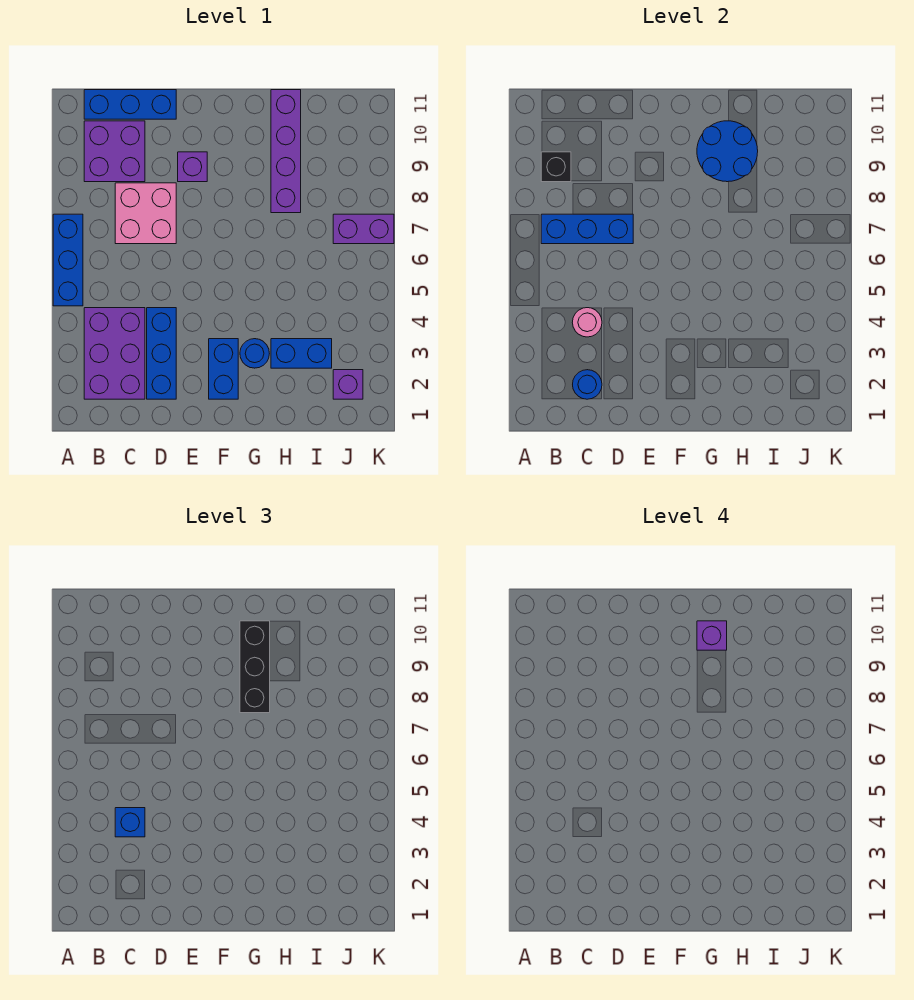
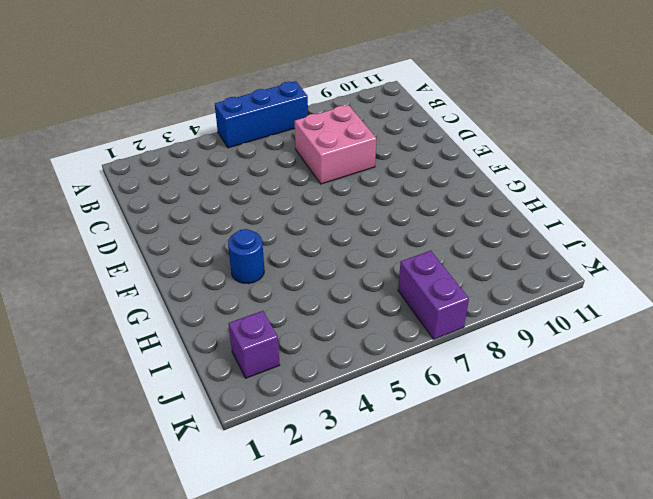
none -> purple 2x3 brick [84,308,145,399]
none -> purple 2x2 brick [84,121,145,182]
none -> blue 1x3 brick [84,90,176,119]

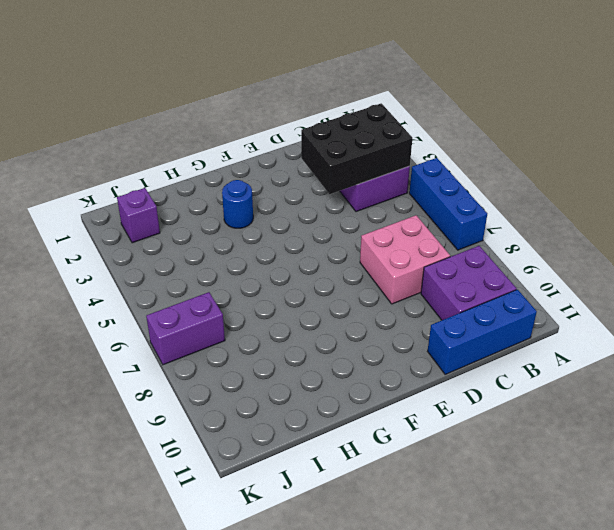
black 2x3 brick [301,103,412,194] -> pink 1x1 round brick [572,308,602,337]
none -> blue 1x3 brick [147,308,176,399]
none -> purple 1x1 brick [178,152,207,182]
none -> blue 1x2 brick [209,339,238,399]

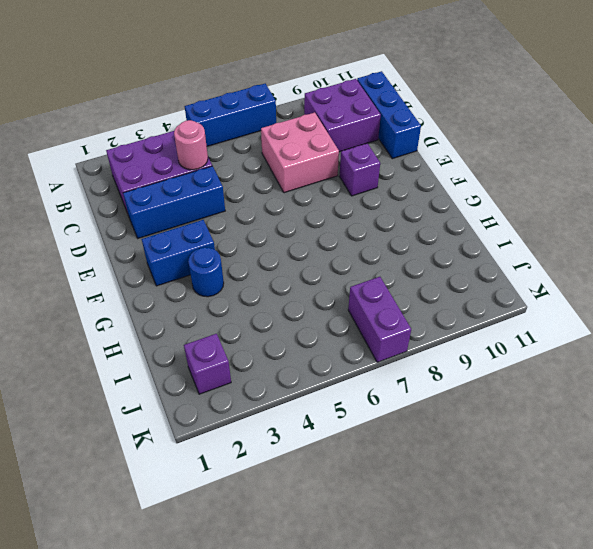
none -> blue 1x2 brick [271,339,332,368]
none -> purple 1x4 brick [271,90,301,213]
none -> blue 1x3 brick [541,214,633,244]

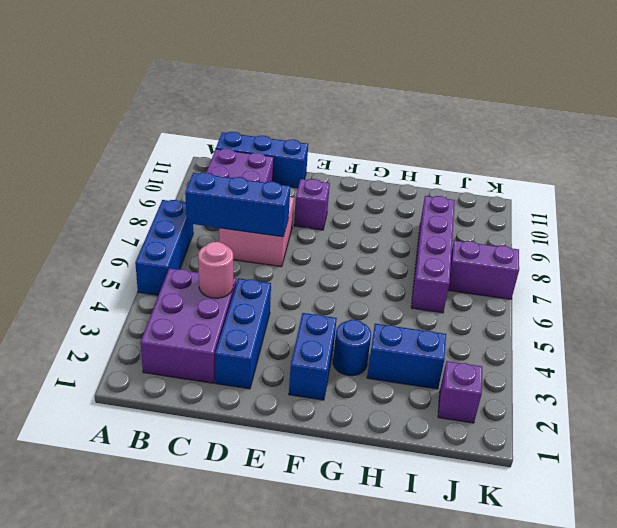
purple 1x4 brick [411,196,455,313] -> purple 1x4 brick moved to [271,90,301,213]
none -> black 1x1 brick [541,152,571,182]
none -> blue 1x1 round brick [573,370,602,399]
none -> blue 2x2 round brick [697,121,758,182]

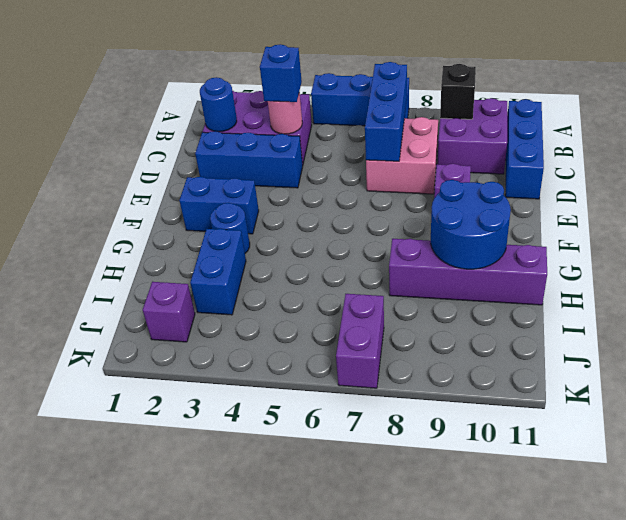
none -> black 1x3 brick [240,621,270,713]
none -> purple 1x1 brick [697,621,727,650]

